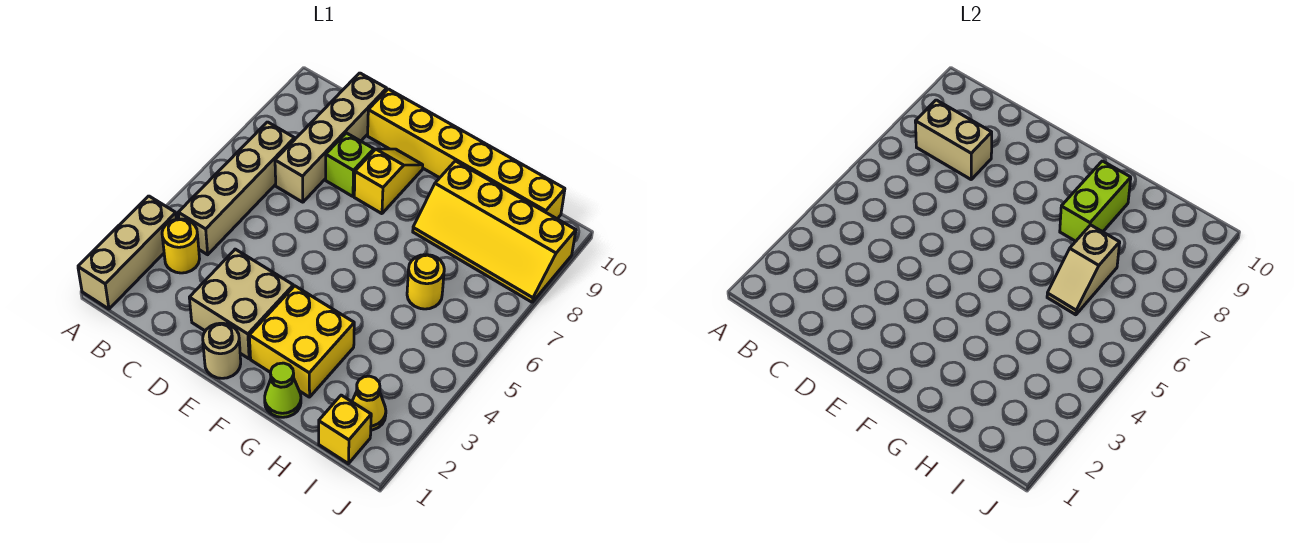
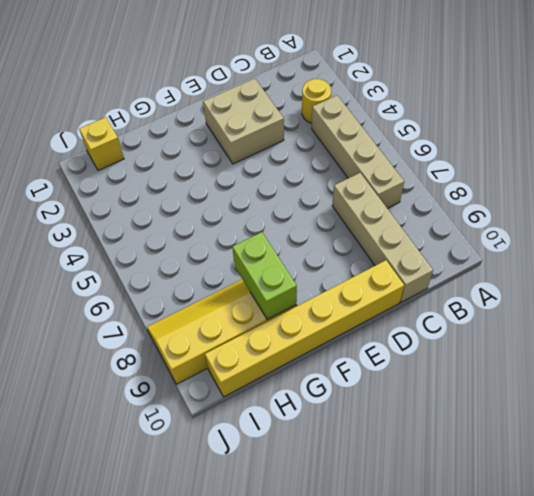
none -> tan 1x3 brick [78,196,176,309]
none -> lime 1x1 brick [326,133,374,196]
none -> tan 1x1 round brick [203,323,241,378]

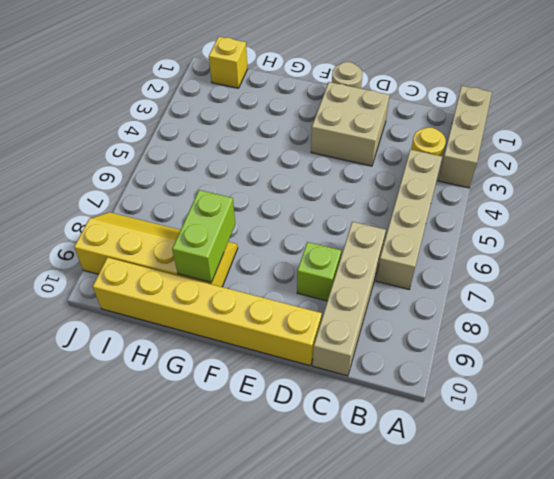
none -> yellow 1x2 slope [354,149,423,214]
none -> yellow 2x2 brick [249,286,354,397]
none -> lime 1x1 cone [265,363,301,417]

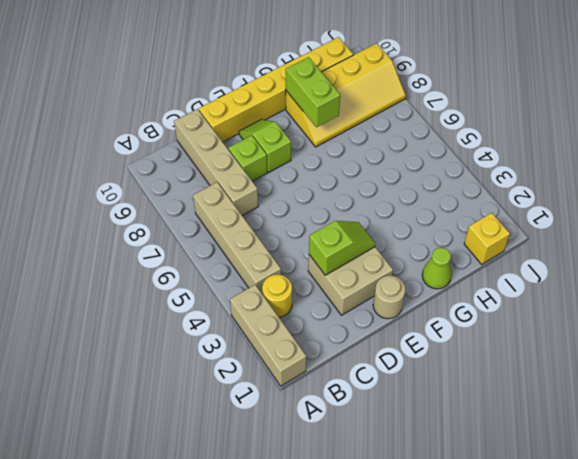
lime 1x2 slope [309,221,375,275] -> none
lime 1x2 slope [239,120,291,173] -> yellow 1x2 slope [354,149,423,214]
none -> yellow 2x2 brick [249,286,354,397]
none -> yellow 1x1 round brick [407,255,444,309]
none -> yellow 1x1 cone [352,376,386,430]

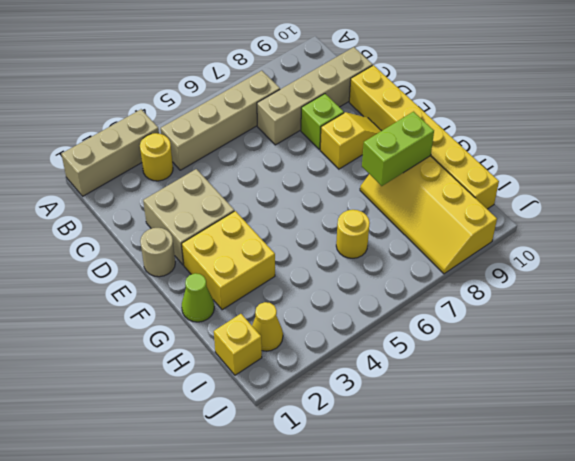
none -> tan 1x2 brick [915,100,992,179]
none -> tan 1x2 slope [1047,225,1120,315]

